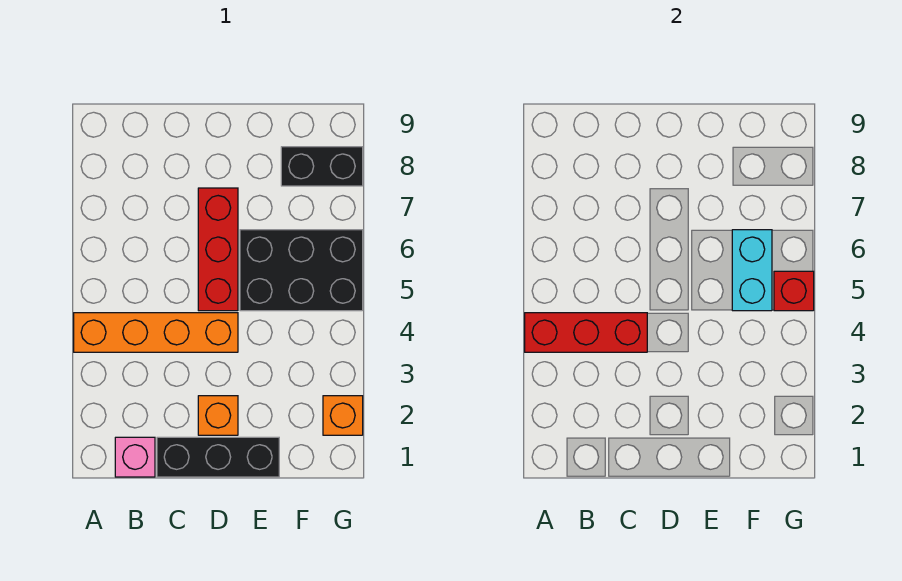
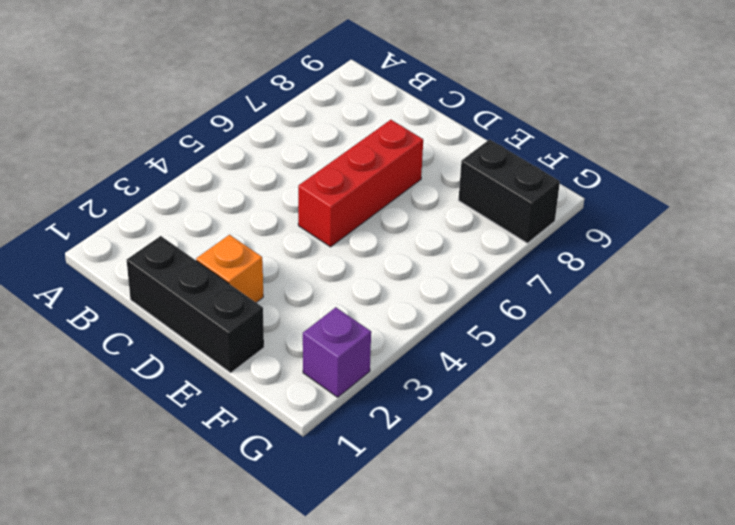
purple 1x1 brick [303,307,371,397] -> orange 1x1 brick [323,396,363,435]
none -> orange 1x4 brick [74,313,238,352]
none -> pink 1x1 brick [115,437,155,477]

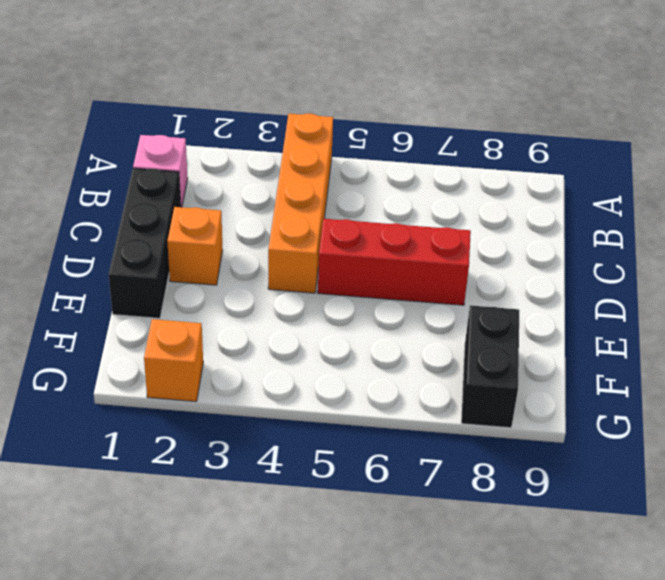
none -> black 2x3 brick [240,230,363,311]
none -> red 1x3 brick [525,313,647,352]

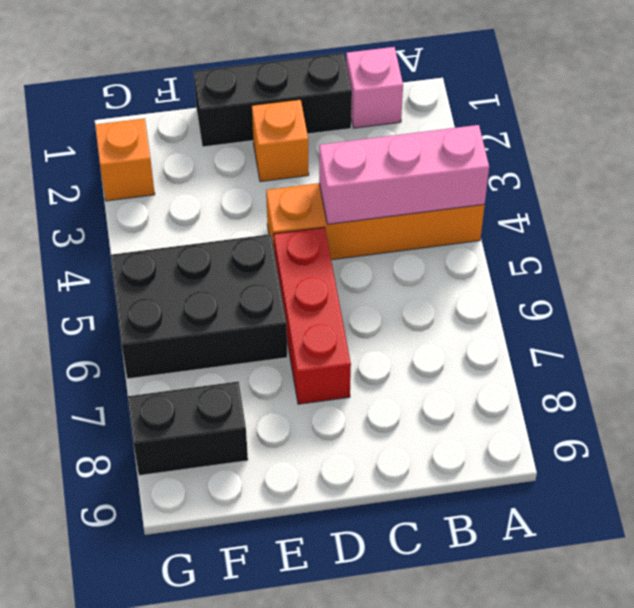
pink 1x3 brick [319,125,489,224] -> red 1x3 brick [525,313,647,352]
none -> cyan 1x2 brick [732,230,772,311]
none -> red 1x1 brick [774,271,814,311]

